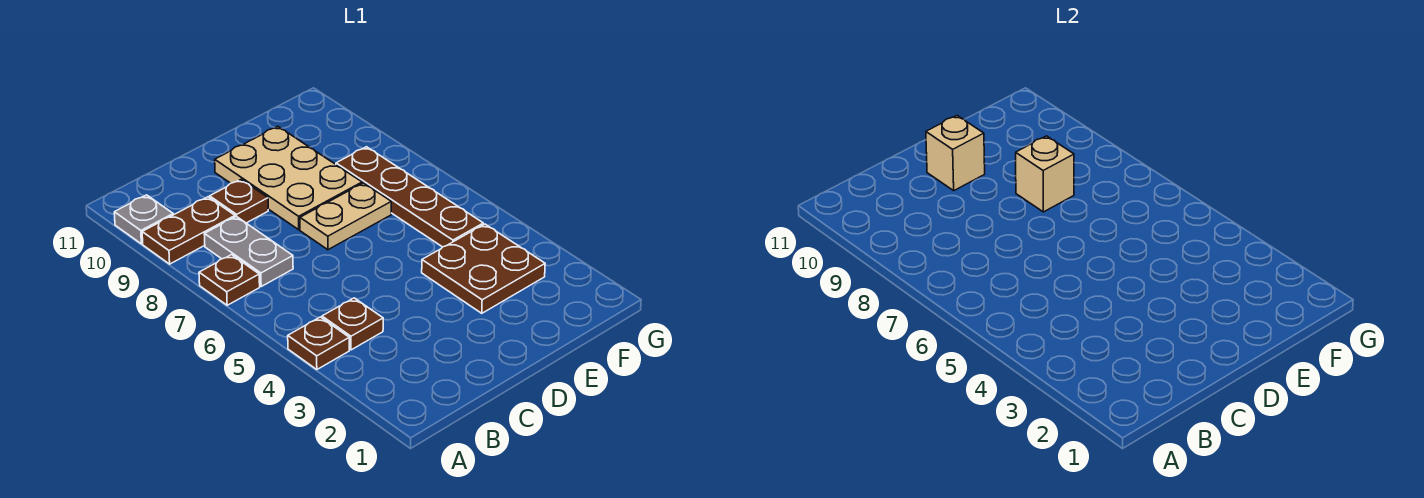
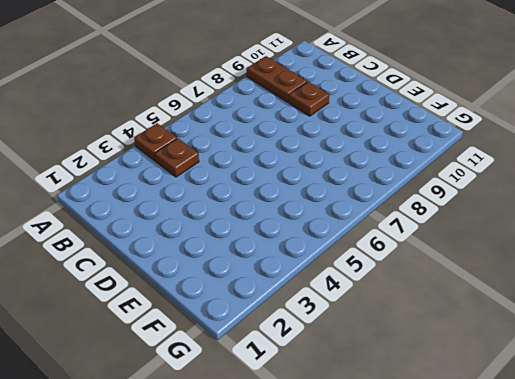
none -> brown 1x1 plate [199,255,260,305]
none -> grey 1x1 plate [114,195,173,244]
none -> grey 1x2 plate [204,216,293,286]

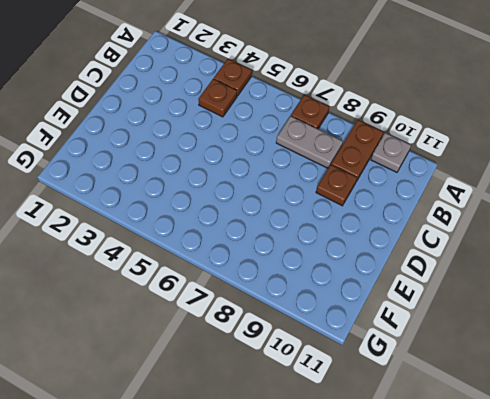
none -> tan 1x2 plate [300,183,391,250]
none -> tan 2x3 plate [215,126,362,230]
none -> brown 2x2 plate [422,224,545,313]

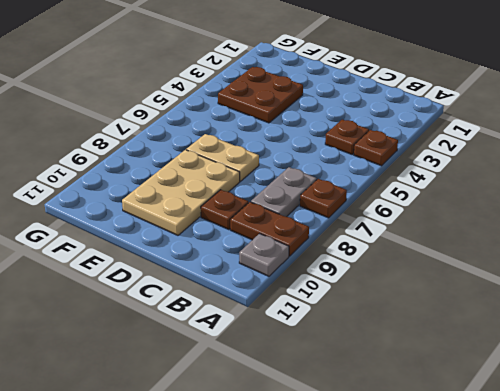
none -> brown 1x4 plate [336,147,483,247]
none -> tan 1x1 brick [926,116,985,191]
none -> tan 1x1 brick [1016,136,1074,212]

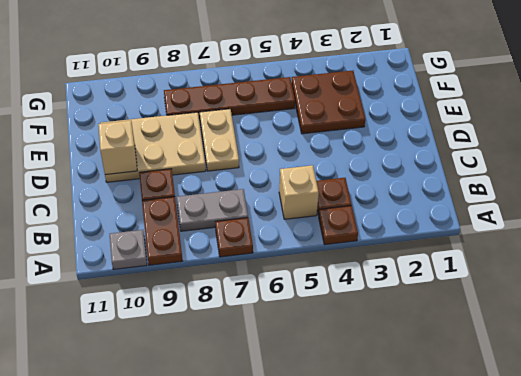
tan 1x1 brick [279,165,319,219] -> tan 1x1 brick moved to [1016,136,1074,212]

